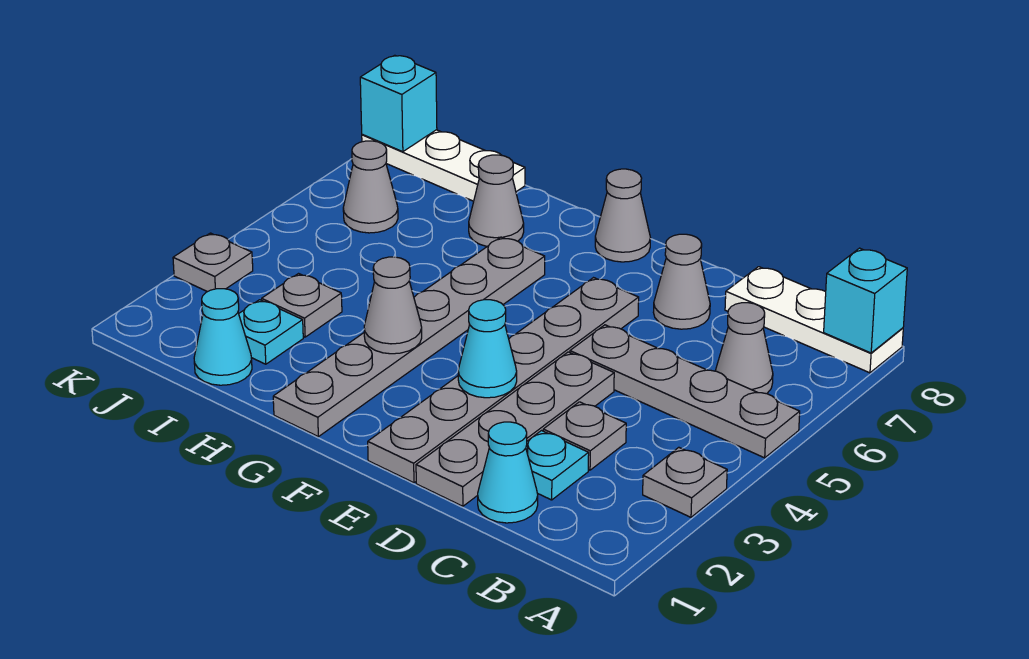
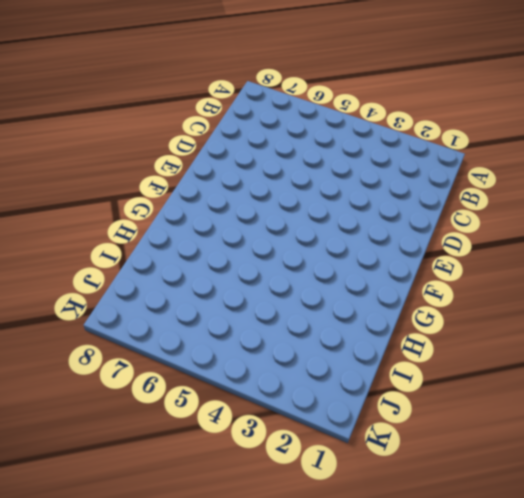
none -> grey 1x1 plate [643,447,727,517]
none -> grey 1x4 plate [570,325,800,458]
none -> white 1x3 plate [725,267,903,373]

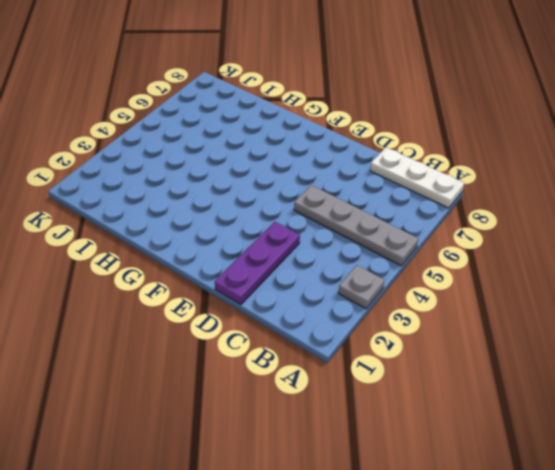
purple 1x3 plate [215,222,300,305] -> grey 1x4 plate [416,352,614,506]
none -> grey 1x1 cone [715,303,773,394]
none -> cyan 1x1 cone [478,422,538,523]
none -> cyan 1x1 plate [526,431,589,500]

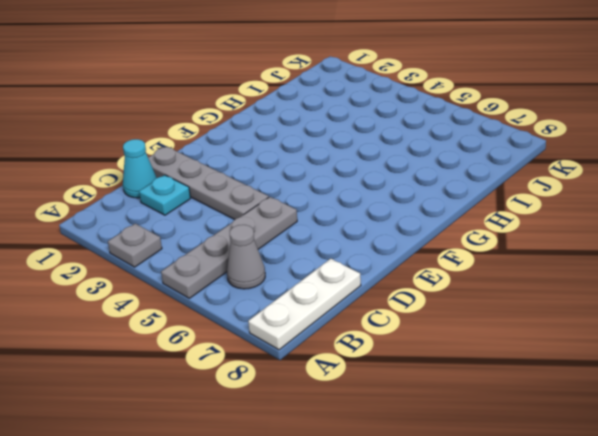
none -> grey 1x1 plate [543,402,626,470]
none -> grey 1x1 cone [653,234,710,329]
none -> grey 1x6 plate [368,278,639,483]

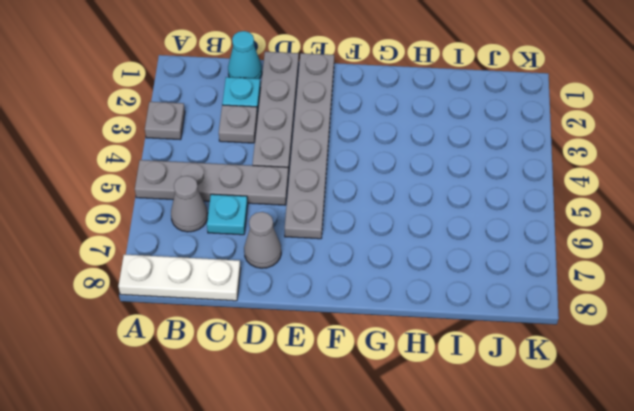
cyan 1x1 plate [207,194,248,235] -> cyan 1x1 plate moved to [239,300,303,364]
none -> grey 1x1 cone [595,169,650,262]
none -> grey 1x6 plate [273,237,545,437]
none -> grey 1x1 cone [469,155,524,246]

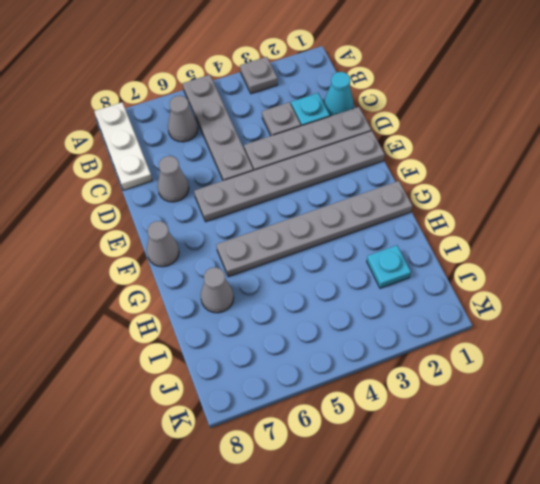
none -> cyan 1x1 cone [194,289,252,385]
none -> grey 1x1 plate [262,274,342,337]
none -> white 1x3 plate [362,130,525,201]

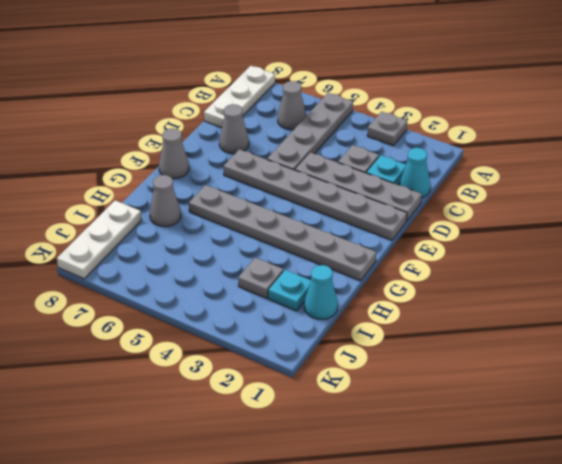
none -> grey 1x1 cone [343,141,398,233]
none -> grey 1x1 plate [173,233,253,292]
none -> cyan 1x1 brick [824,248,907,353]

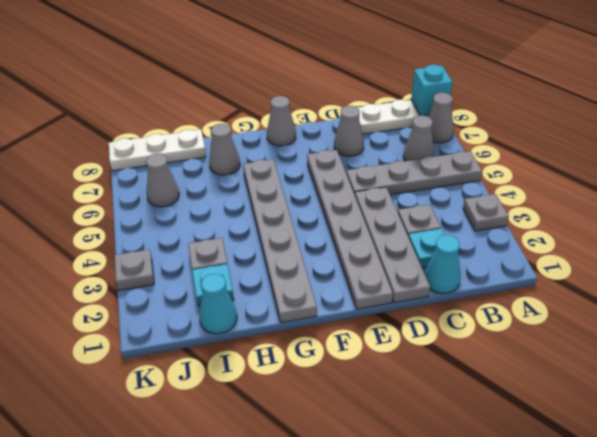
grey 1x1 cone [428,93,454,143] -> grey 1x1 cone moved to [364,257,422,354]
none -> cyan 1x1 cone [458,300,517,398]
none -> cyan 1x1 brick [360,55,437,152]

